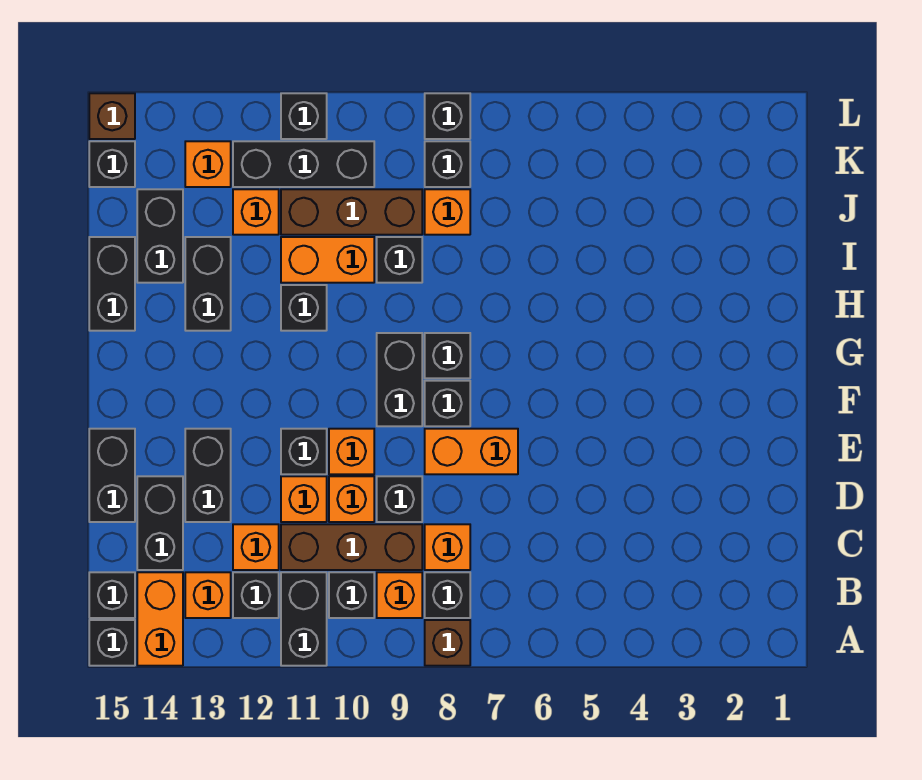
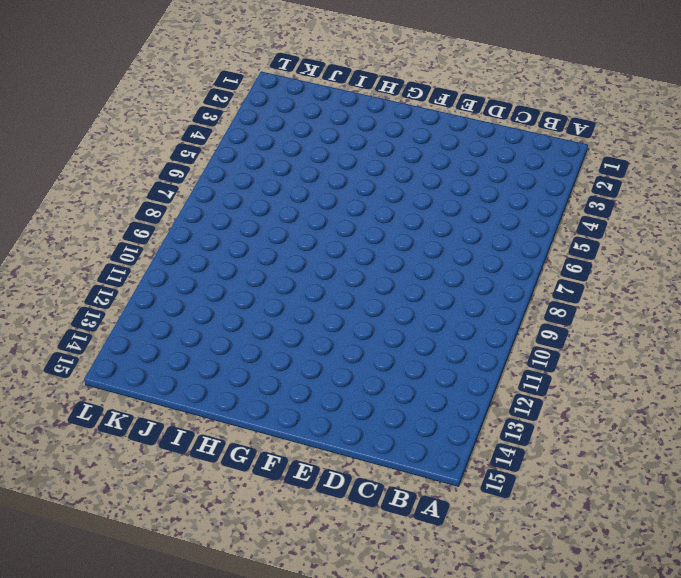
none -> brown 1x1 brick [425,620,470,666]
none -> black 1x2 brick [281,572,327,666]
none -> orange 1x2 brick [137,572,183,666]
none -> black 1x1 brick [89,620,135,666]

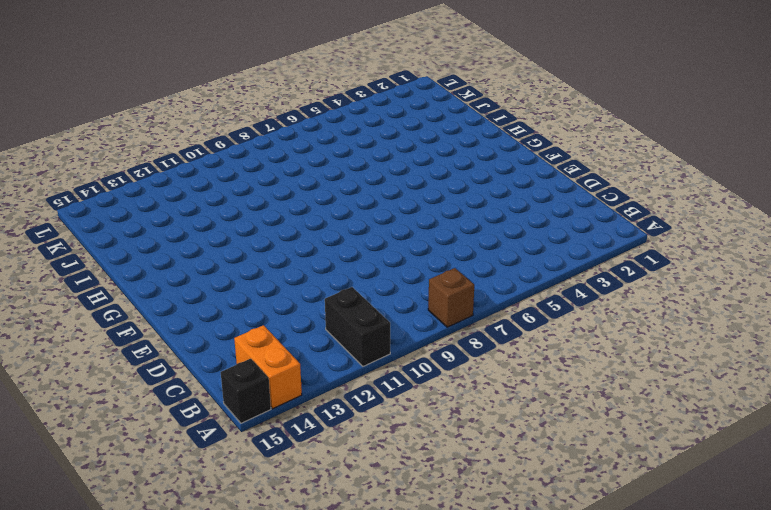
none -> black 1x1 brick [425,572,470,618]
none -> orange 1x1 brick [377,572,422,618]
none -> black 1x1 brick [329,572,374,618]
none -> black 1x1 brick [233,572,279,618]

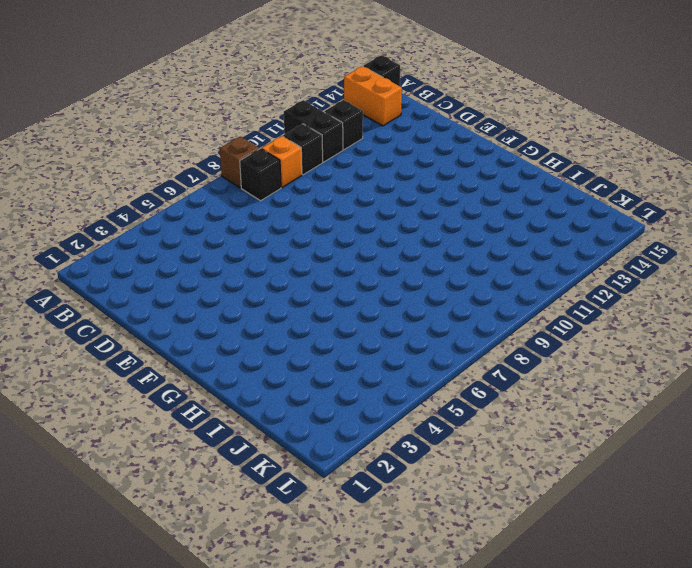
none -> orange 1x1 brick [185,572,231,618]
none -> black 1x1 brick [89,572,135,618]
none -> orange 1x1 brick [425,524,470,570]
none -> brown 1x3 brick [281,524,422,570]

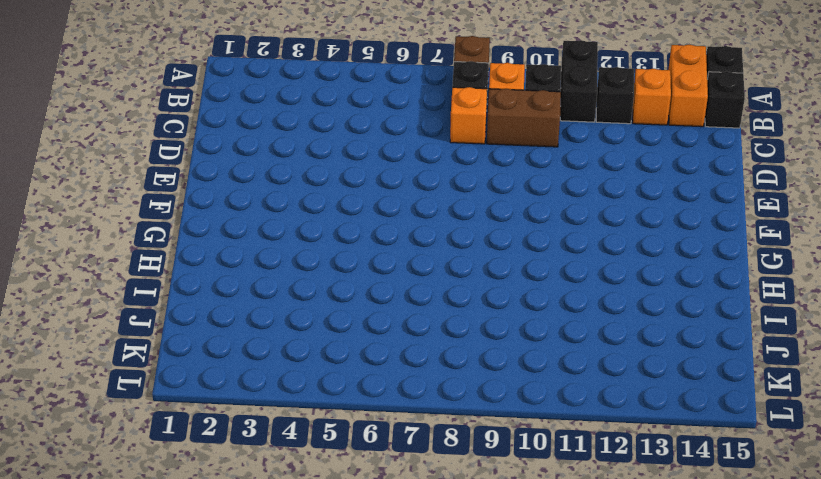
brown 1x2 brick [487,89,561,147] -> brown 1x3 brick [281,524,422,570]
none -> orange 1x1 brick [233,524,279,570]
none -> black 1x2 brick [137,476,183,570]
none -> black 1x1 brick [377,476,422,522]
none -> orange 1x1 brick [329,476,374,522]

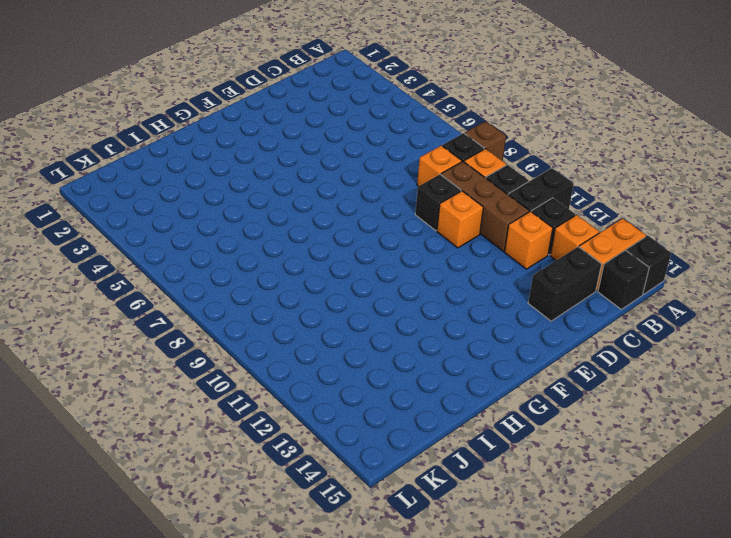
none -> orange 1x1 brick [281,476,327,522]
none -> black 1x2 brick [185,429,231,522]
none -> black 1x2 brick [89,429,135,522]
none -> orange 1x2 brick [425,429,518,474]

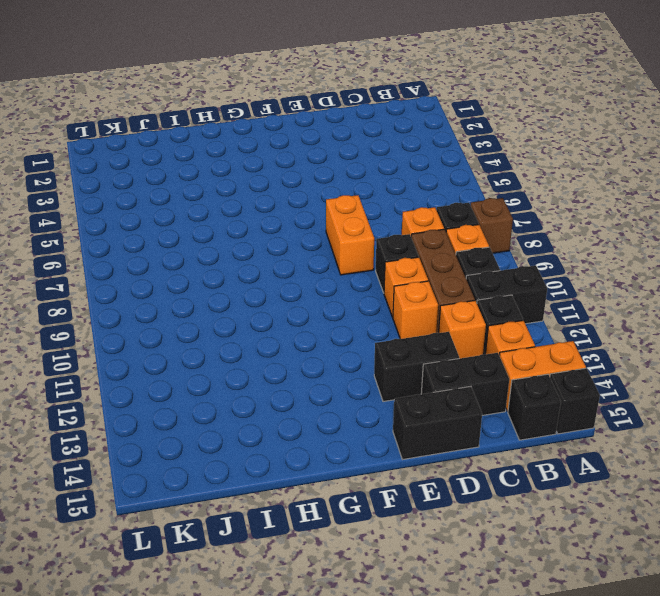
none -> orange 1x1 brick [329,429,374,474]
none -> black 1x1 brick [281,429,327,474]
none -> black 1x1 brick [425,381,470,426]
none -> black 1x2 brick [377,333,422,426]

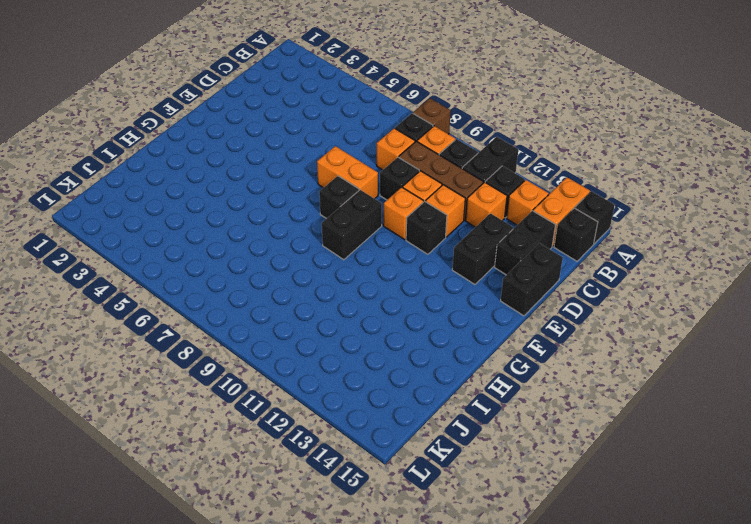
none -> black 1x1 brick [425,333,470,378]
none -> black 1x1 brick [281,285,327,331]
none -> black 1x2 brick [185,237,231,331]
none -> black 1x2 brick [89,237,135,331]

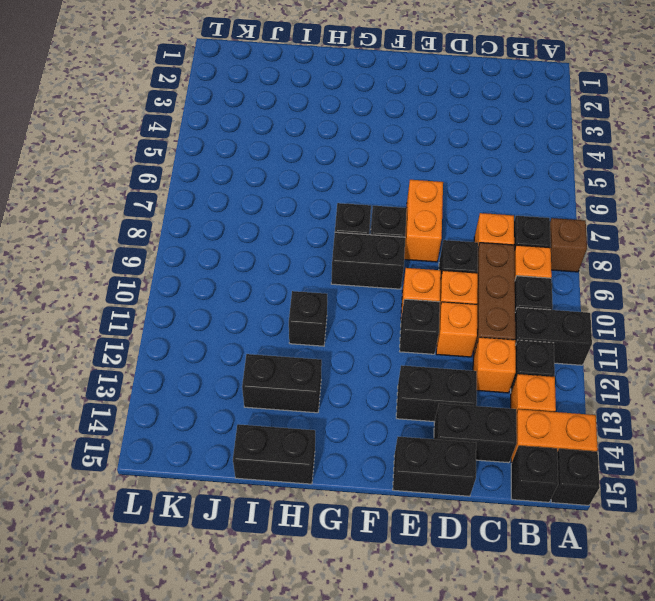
none -> black 1x1 brick [377,237,422,283]
none -> orange 1x2 brick [281,237,374,283]
none -> black 1x2 brick [137,189,183,283]
none -> orange 1x1 brick [425,189,470,235]

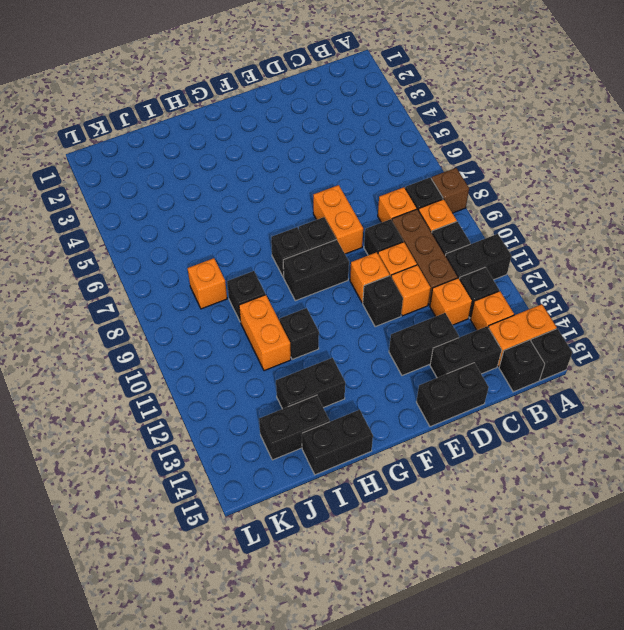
none -> brown 1x3 brick [281,189,422,235]
none -> orange 1x1 brick [233,189,279,235]
none -> black 1x1 brick [425,141,470,187]
none -> black 1x3 brick [233,141,374,187]

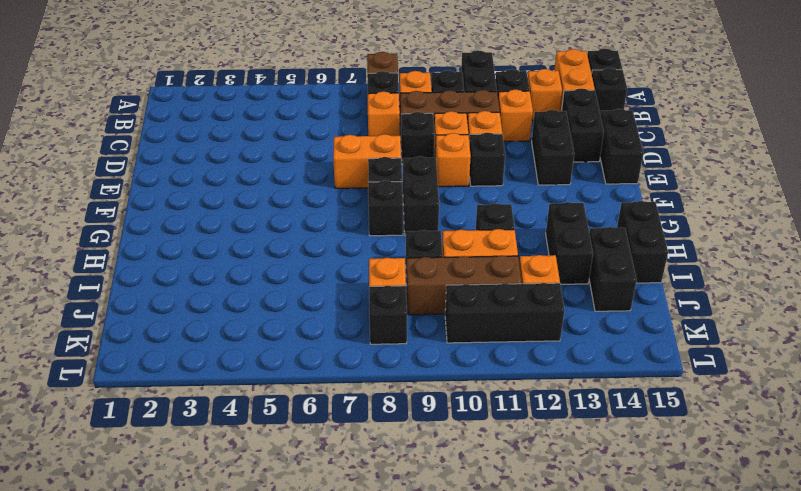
none -> orange 1x1 brick [185,141,231,187]
none -> black 1x1 brick [89,141,135,187]
none -> black 1x1 brick [425,93,470,139]
none -> black 1x1 brick [281,93,327,139]

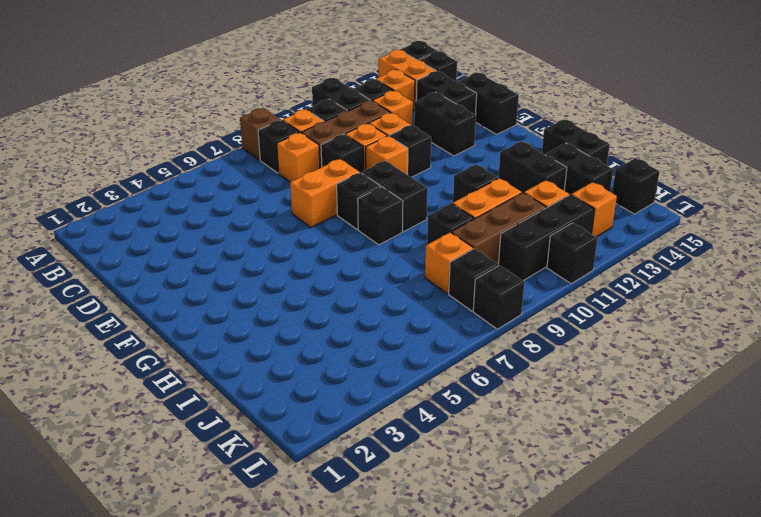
none -> brown 1x1 brick [89,93,135,139]

